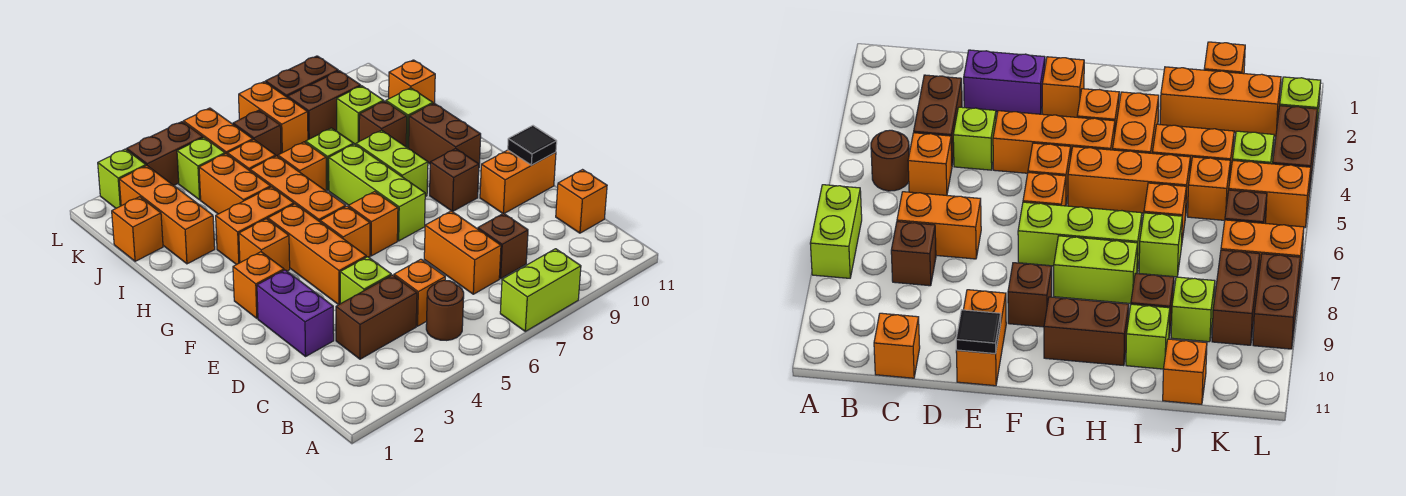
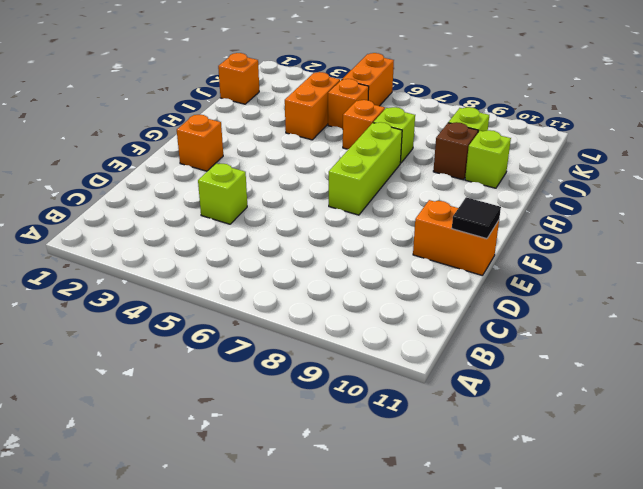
none -> lime 1x2 brick [500,249,581,331]
none -> brown 1x1 round brick [426,280,464,340]
none -> brown 1x2 brick [336,275,417,359]
none -> orange 1x1 brick [394,259,445,326]

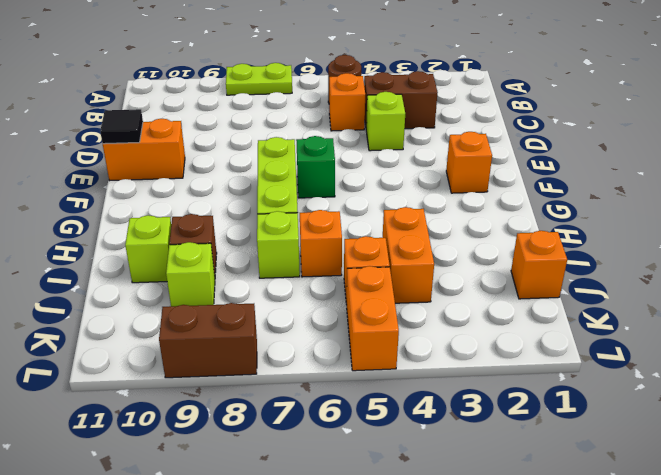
lime 1x2 plate [226,63,292,95] -> lime 1x2 brick [500,249,581,331]
green 1x1 brick [296,136,335,198] -> orange 1x1 brick [348,192,398,256]
none -> orange 1x2 brick [424,211,501,294]
none -> brown 1x1 brick [478,213,528,279]
none -> orange 1x1 brick [556,170,607,233]
none -> purple 1x2 brick [257,270,334,356]

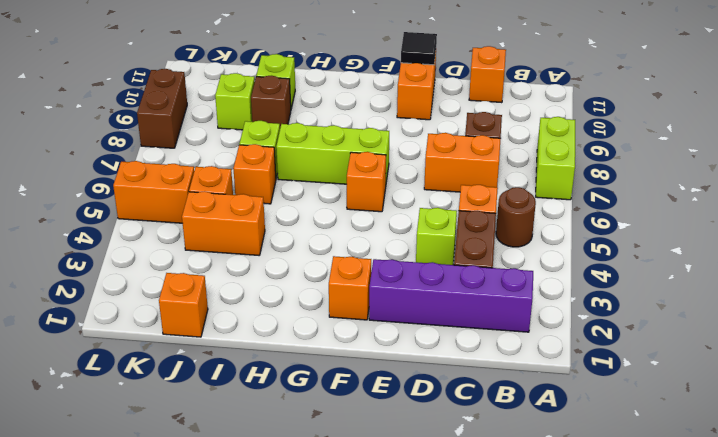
purple 1x4 brick [369,259,533,332] -> purple 1x2 brick [257,270,334,356]
none -> orange 1x3 brick [268,204,366,305]
none -> orange 1x1 brick [320,206,370,257]
none -> brown 1x1 brick [430,149,479,212]
none -> orange 1x1 brick [239,219,290,271]

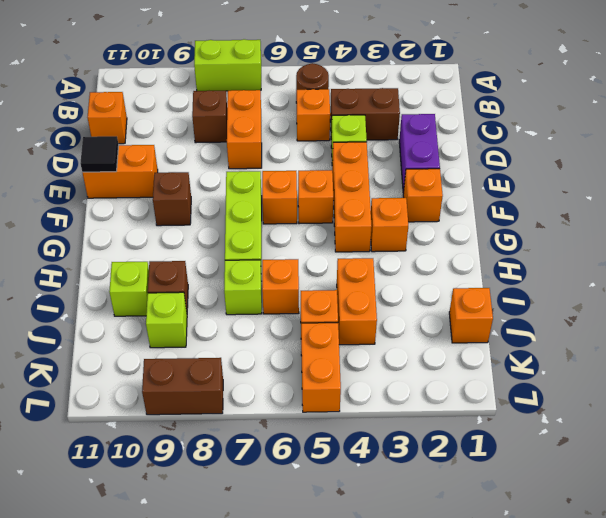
none -> orange 1x3 brick [250,156,346,222]
none -> lime 1x2 brick [356,130,428,197]
none -> brown 1x2 brick [409,103,481,164]
none -> orange 1x2 brick [216,187,294,265]

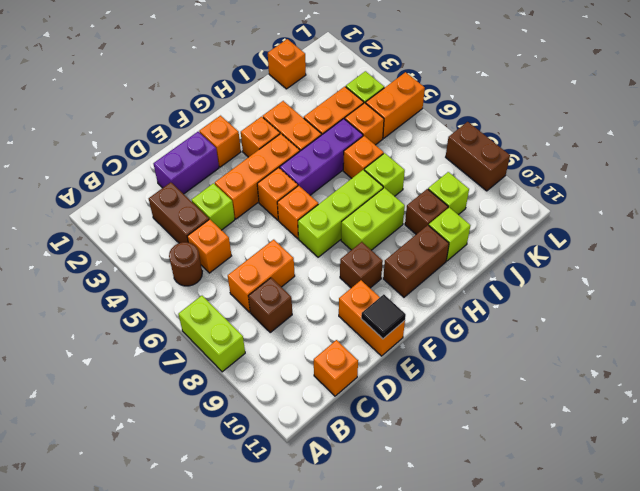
purple 1x3 brick [280,119,363,195] -> orange 1x3 brick [250,156,346,222]
none -> orange 1x3 brick [119,166,215,264]
none -> orange 1x1 brick [389,60,435,103]
none -> brown 1x1 brick [233,110,281,156]
none -> orange 1x2 brick [239,82,308,153]

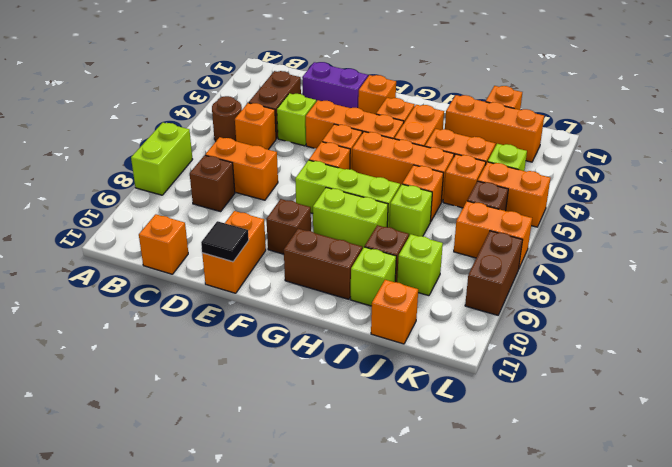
none -> brown 1x2 brick [288,71,361,140]
none -> lime 1x1 brick [98,149,146,208]
none -> brown 1x2 brick [127,122,203,185]

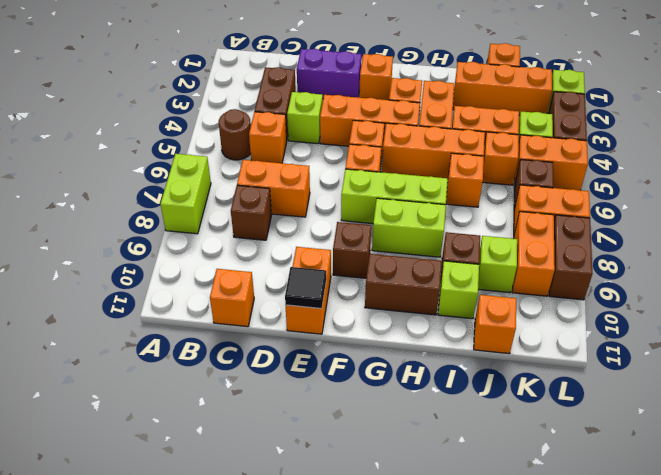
orange 1x2 brick [513,212,555,296] -> brown 1x2 brick [288,71,361,140]
none -> lime 1x1 brick [306,128,353,190]

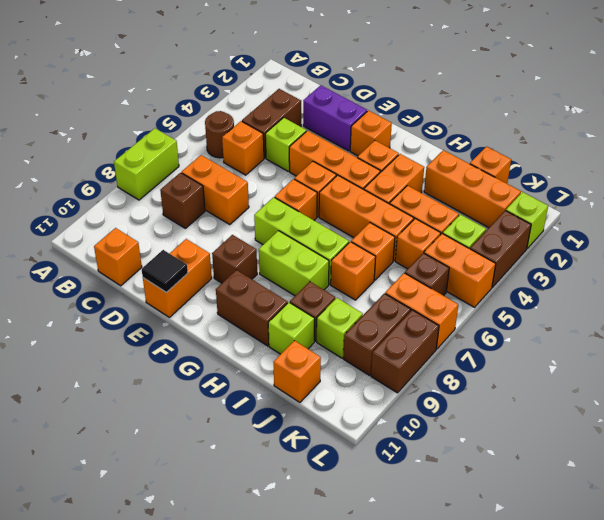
orange 1x1 brick [331,242,376,300] -> lime 1x1 brick [306,128,353,190]

